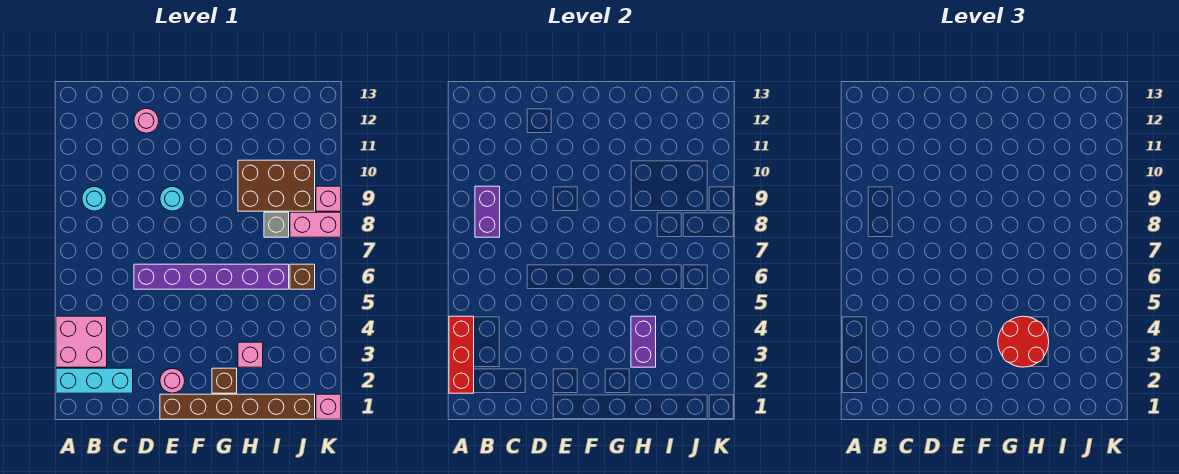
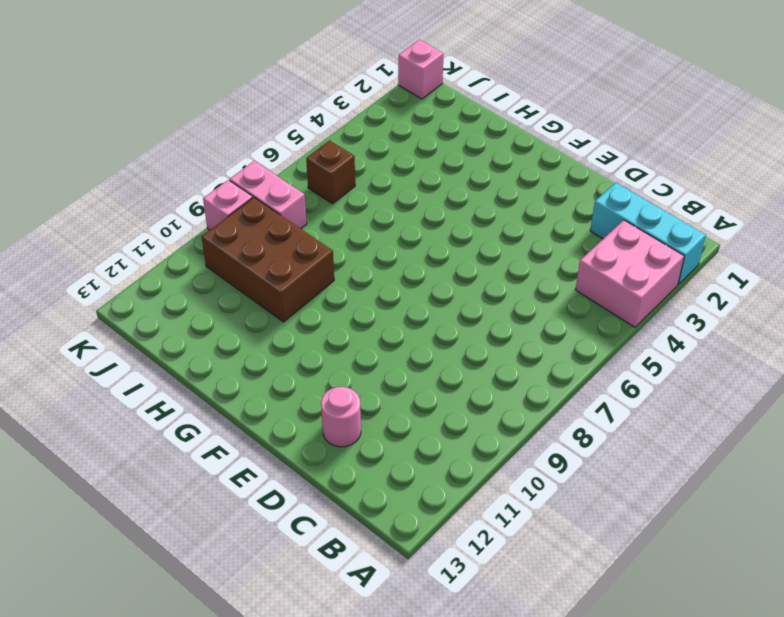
none -> cyan 1x1 round brick [82,186,107,211]
none -> purple 1x6 brick [134,264,289,289]
none -> brown 1x6 brick [160,394,315,419]

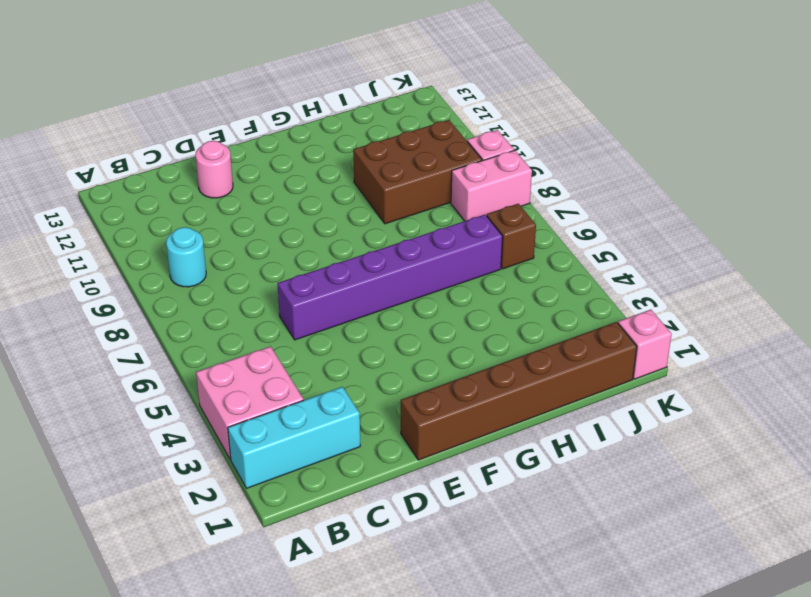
none -> pink 1x1 round brick [160,368,185,393]
none -> cyan 1x1 round brick [160,186,185,211]
none -> brown 1x1 brick [212,368,237,393]

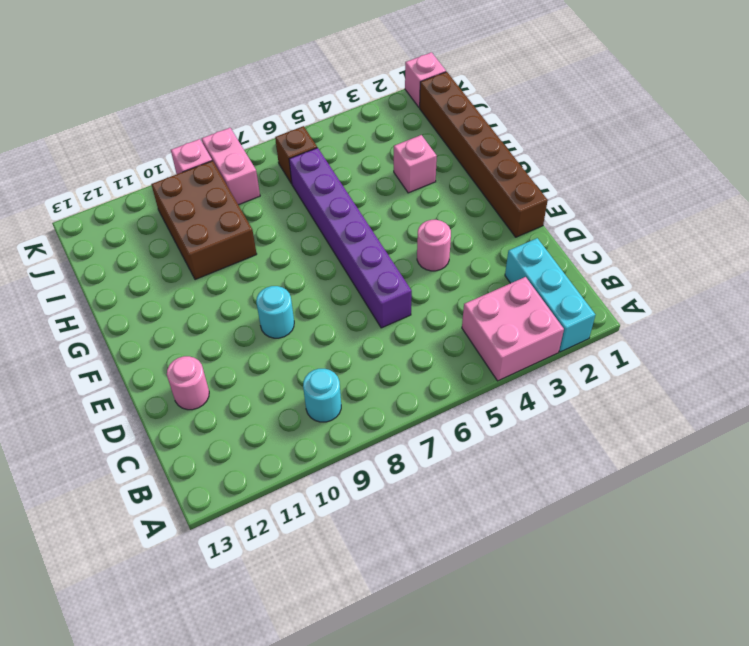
pink 1x1 round brick [417,220,451,271] -> pink 1x1 round brick moved to [160,368,185,393]
none -> brown 1x1 brick [212,368,237,393]
none -> grey 1x1 brick [264,212,289,237]
none -> red 1x3 brick [449,316,474,393]

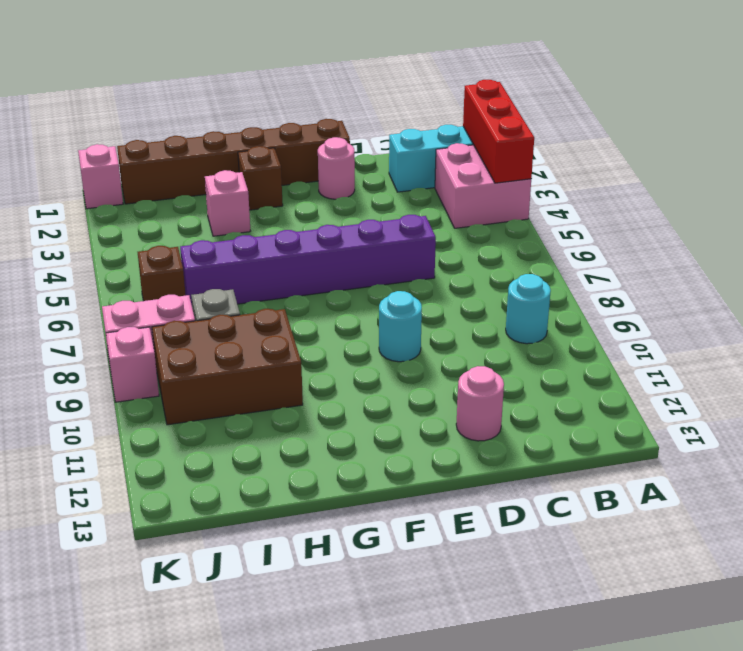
none -> purple 1x2 brick [475,186,500,237]
none -> purple 1x2 brick [631,316,656,367]
none -> red 2x2 round brick [998,316,1049,367]

